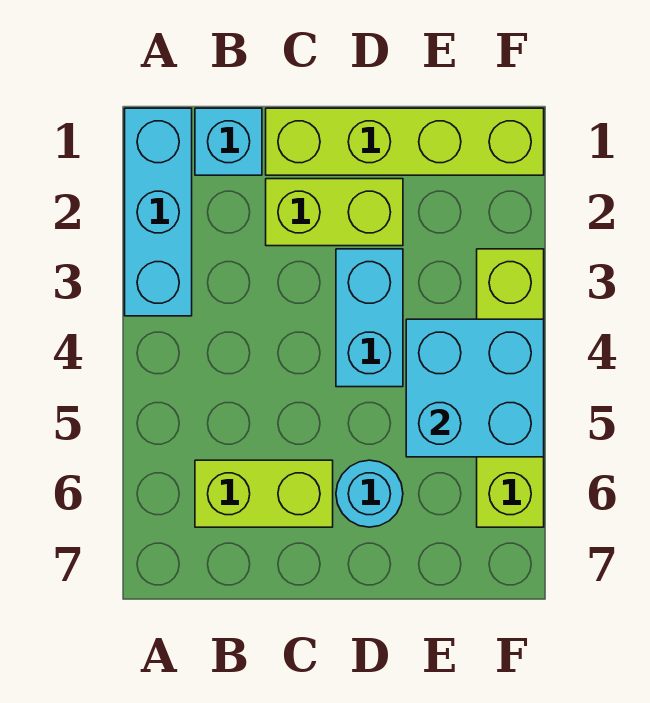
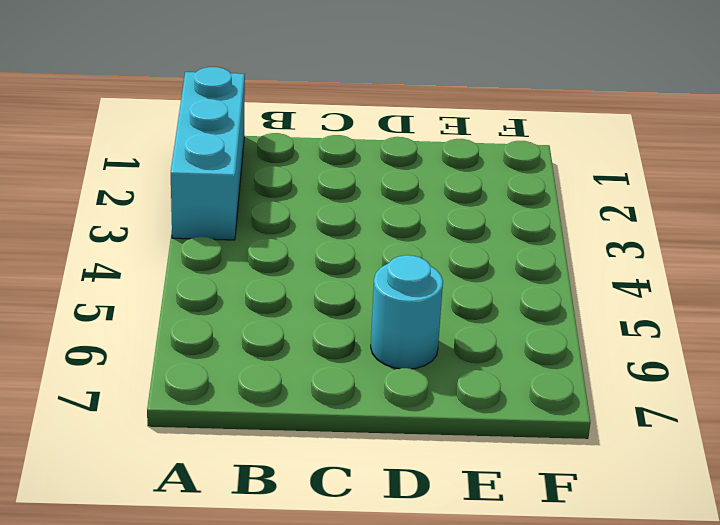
none -> cyan 1x1 brick [195,108,262,175]
none -> lime 1x2 brick [195,460,333,527]

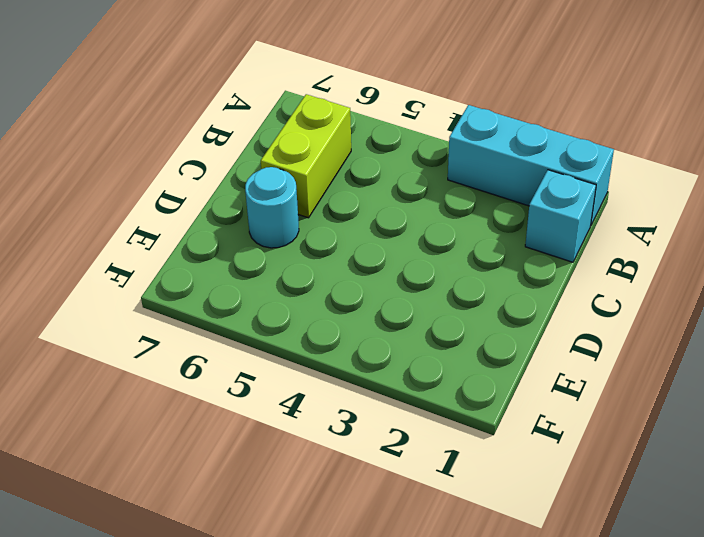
none -> lime 1x4 brick [266,108,544,175]
none -> lime 1x2 brick [266,179,403,246]

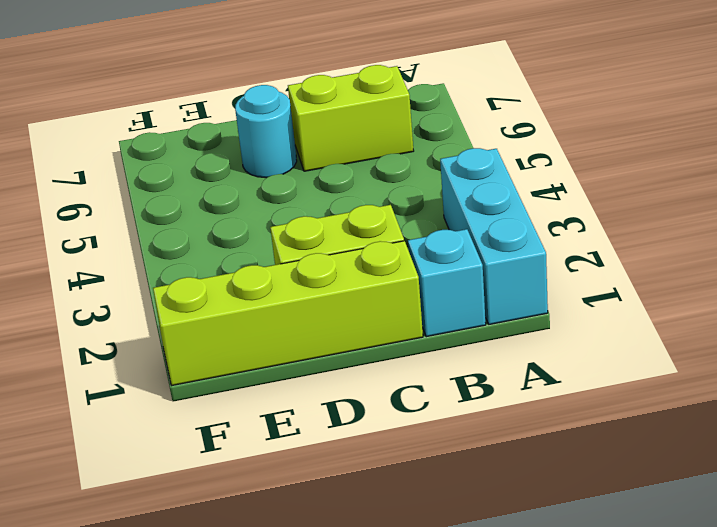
none -> cyan 1x2 brick [336,249,403,387]
none -> lime 1x4 brick [477,249,544,527]

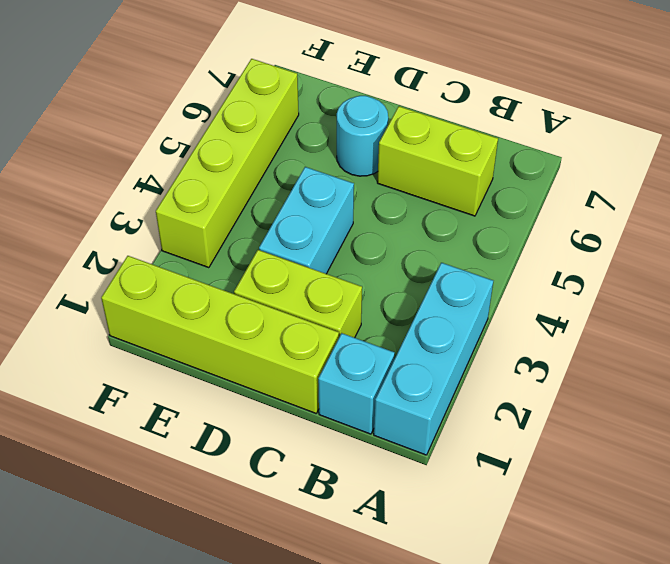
none -> cyan 2x2 brick [406,319,544,457]

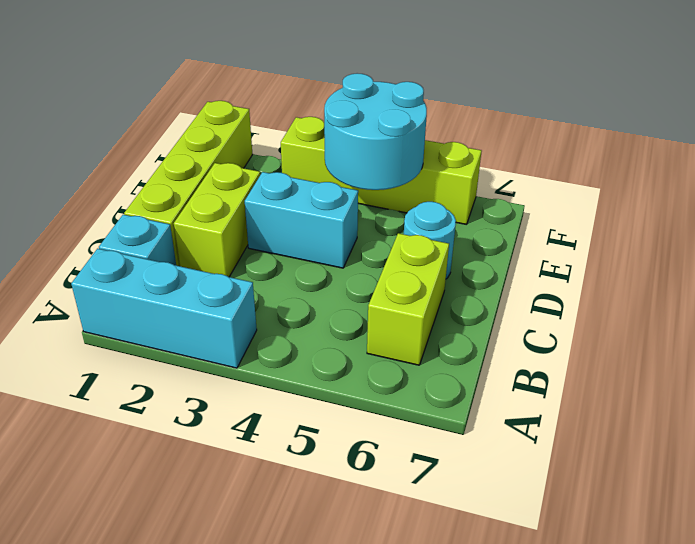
cyan 2x2 round brick [324,73,427,190] -> cyan 2x2 brick [406,319,544,457]

